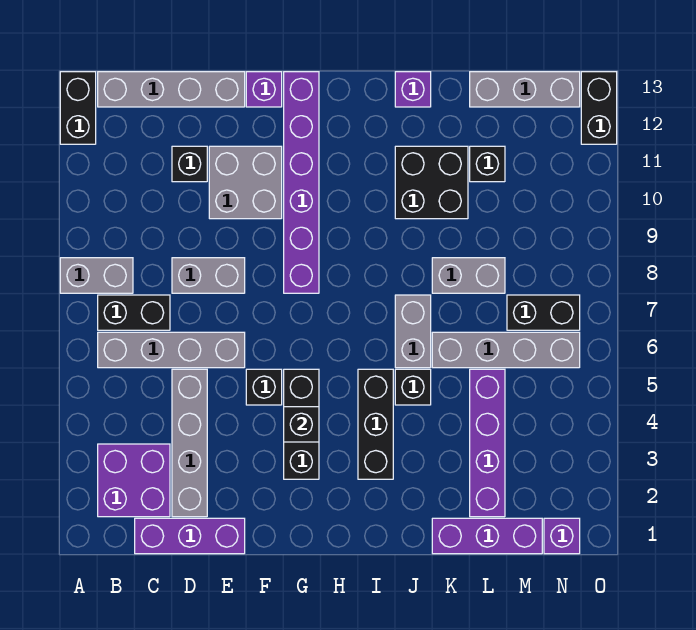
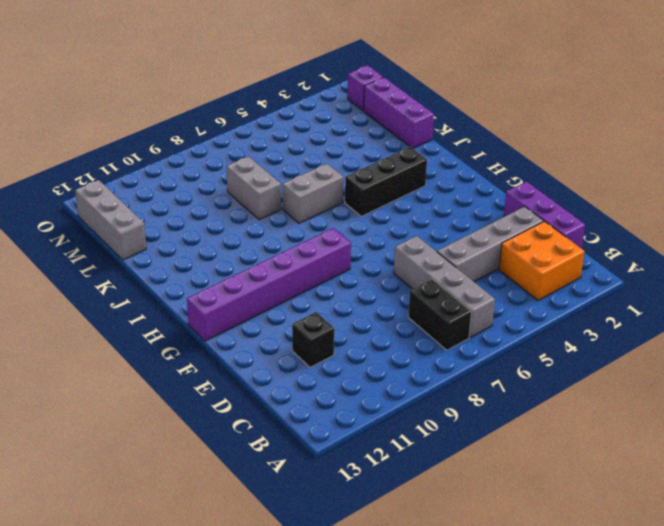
orange 2x2 brick [499,221,584,300] -> purple 2x2 brick [98,444,170,517]
none -> grey 1x2 brick [60,258,133,293]
none -> black 1x2 brick [60,72,96,144]
none -> grey 1x4 brick [98,72,245,107]
none -> grey 1x2 brick [172,258,245,293]

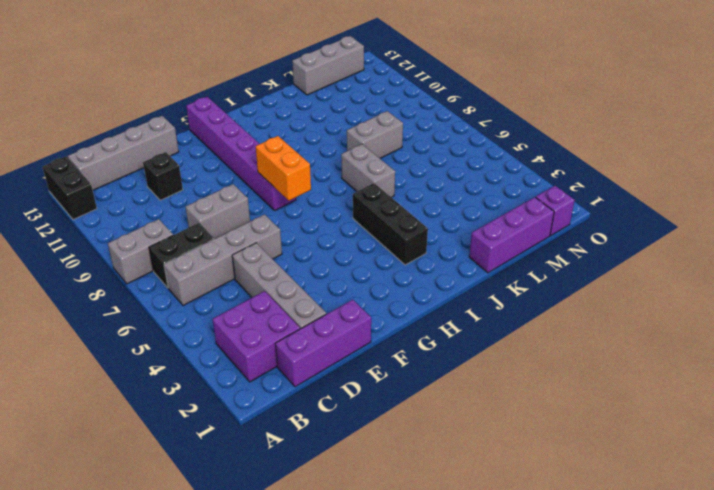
orange 1x2 brick [256,136,311,201] -> none
none -> grey 2x2 brick [209,146,282,219]
none -> black 1x1 brick [246,369,282,405]
none -> purple 1x1 brick [246,72,282,107]
none -> black 1x3 brick [284,369,319,479]

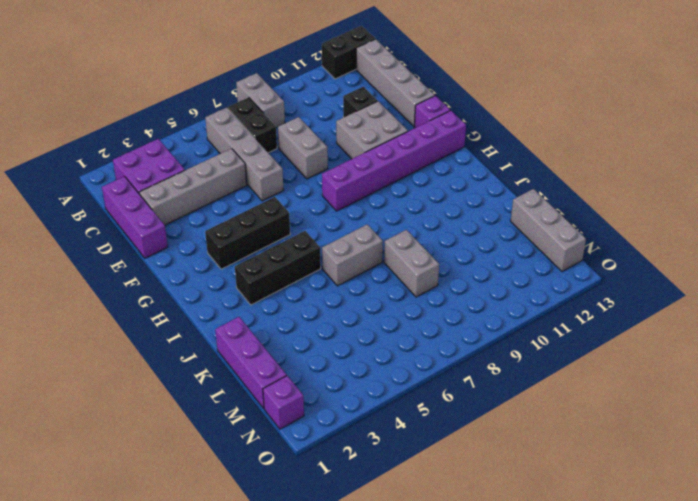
none -> black 1x1 brick [246,369,282,405]
none -> black 1x1 brick [395,369,431,405]
none -> black 2x2 brick [395,146,468,219]
none -> purple 1x1 brick [395,72,431,107]

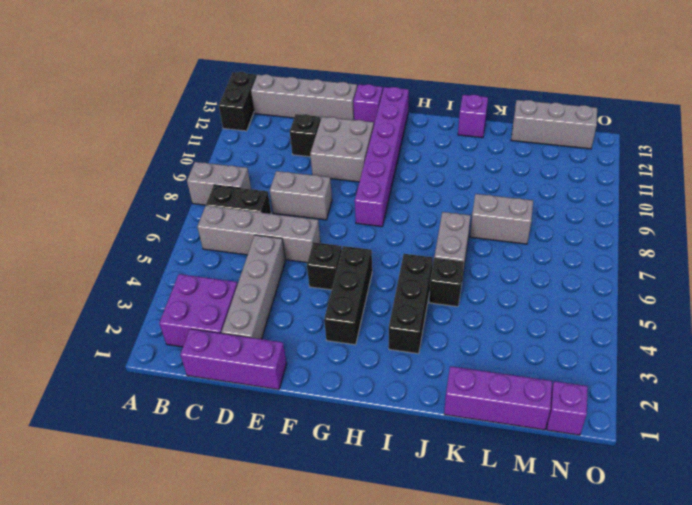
none -> black 2x2 brick [395,146,468,219]
none -> grey 1x4 brick [432,332,580,368]
none -> purple 1x4 brick [470,369,505,517]
none -> black 1x1 brick [470,146,505,182]

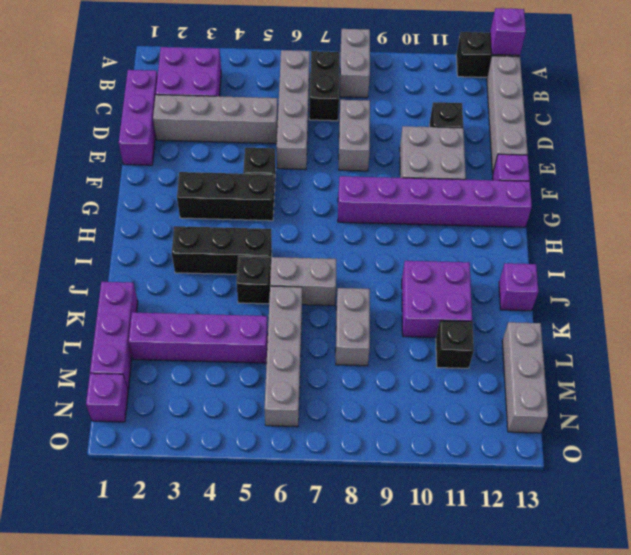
purple 1x1 brick [490,8,526,55] -> none
purple 2x2 brick [402,261,472,337] -> black 2x2 brick [395,146,468,219]
none -> black 1x2 brick [507,295,580,330]
none -> black 1x2 brick [581,72,617,144]
none -> black 1x1 brick [284,407,319,442]

